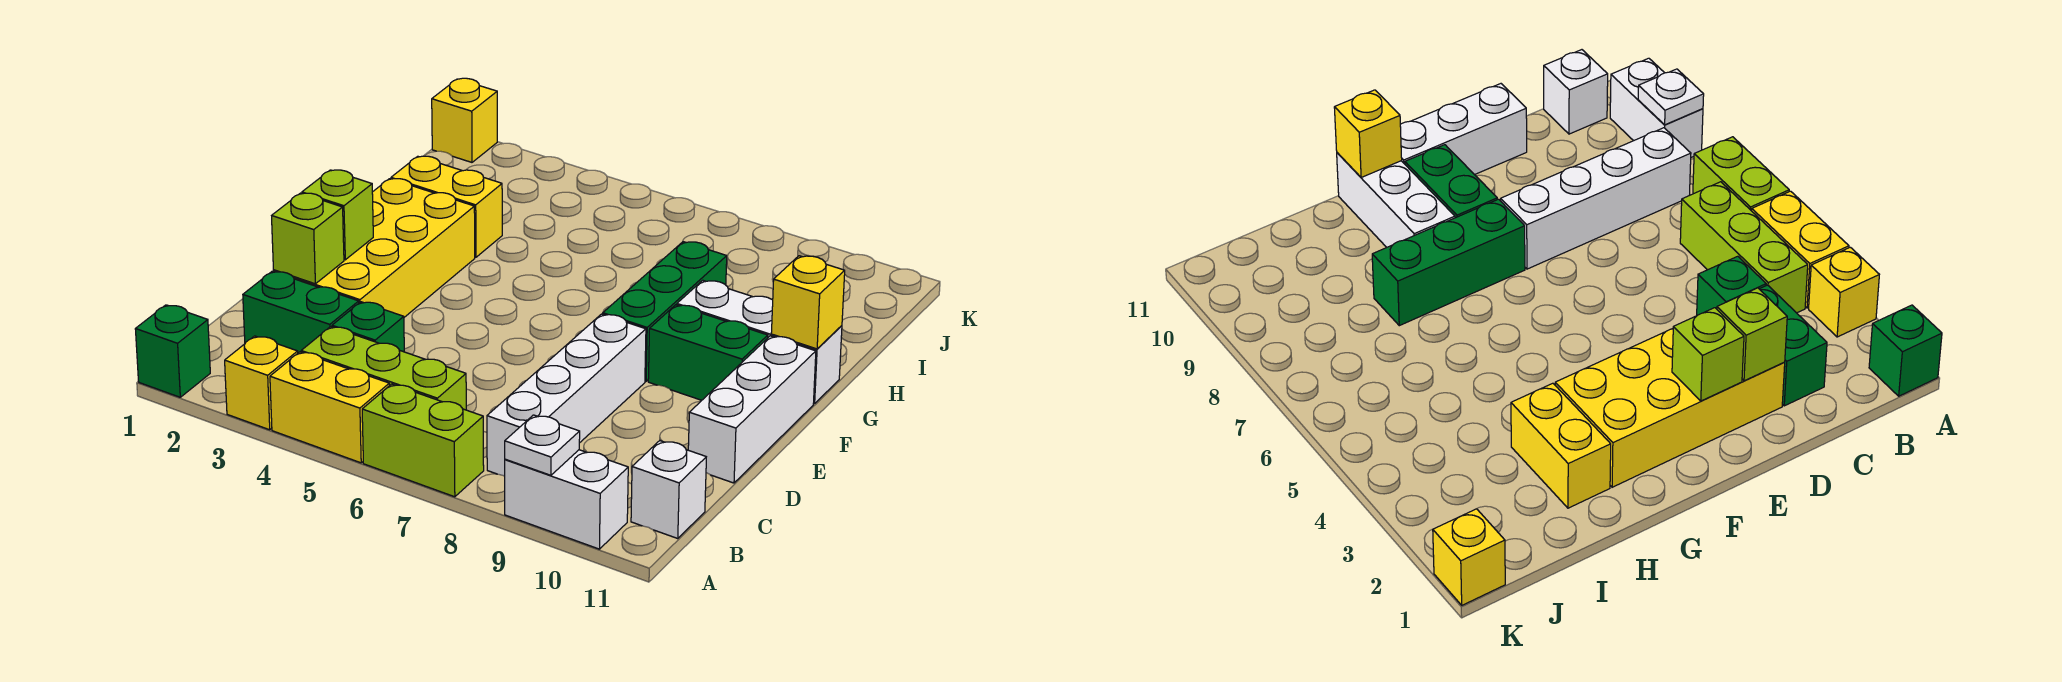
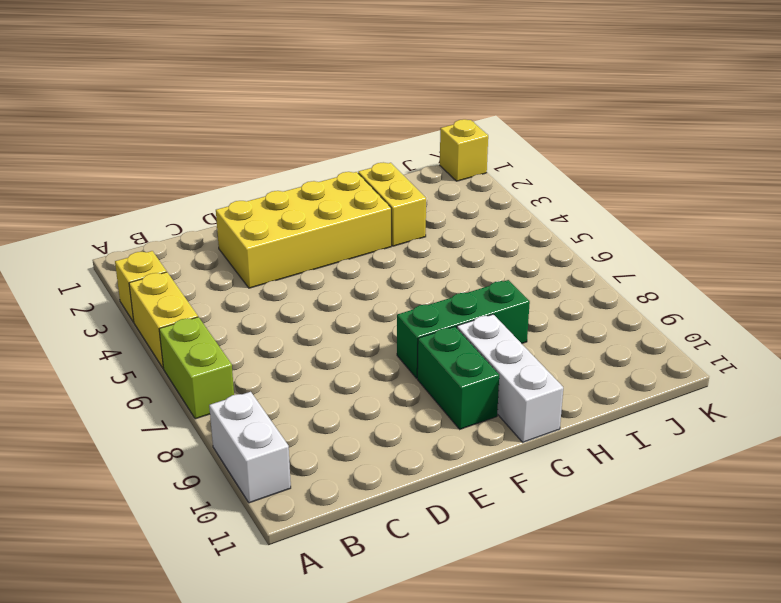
none -> green 1x1 brick [135,305,210,397]
none -> lime 1x3 brick [301,327,466,410]
none -> white 1x4 brick [487,314,646,476]

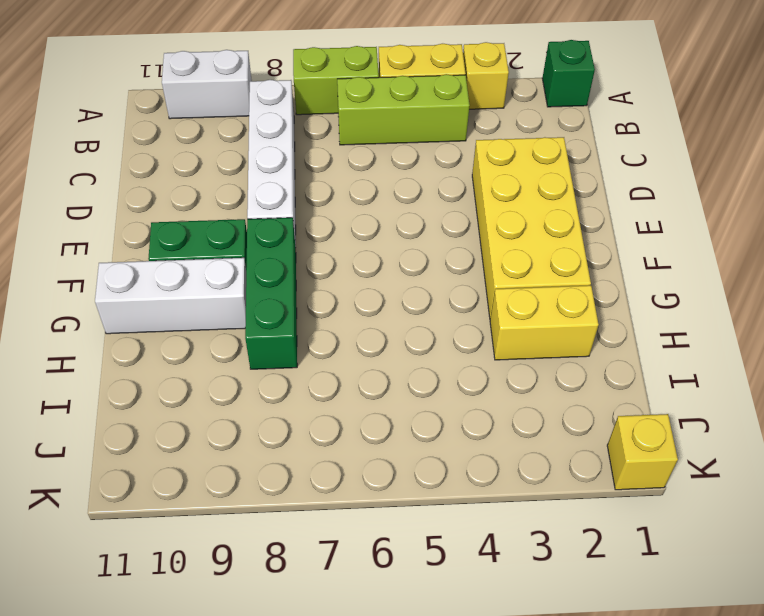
none -> white 1x1 brick [631,441,706,538]
none -> green 1x2 brick [243,271,359,353]
none -> green 1x1 brick [332,302,404,352]

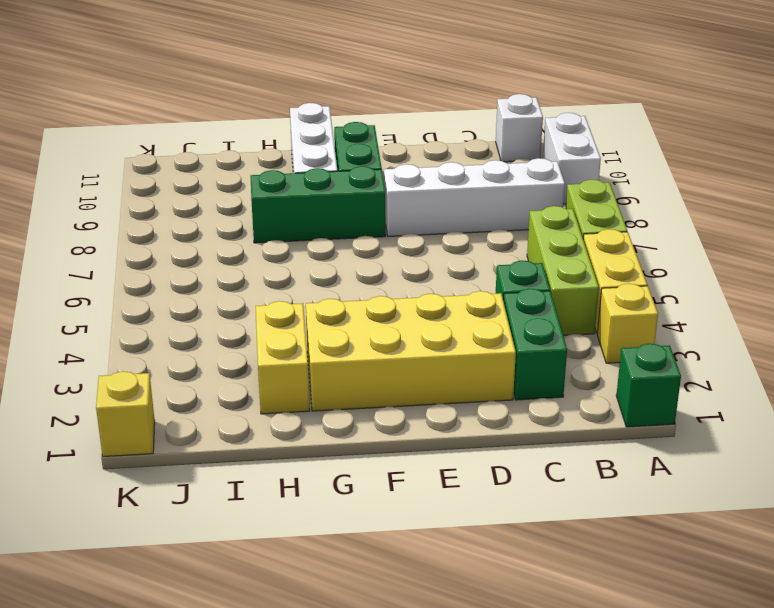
none -> white 1x3 brick [688,336,816,483]
none -> white 1x1 plate [505,415,580,475]
none -> lime 1x1 brick [272,193,344,284]

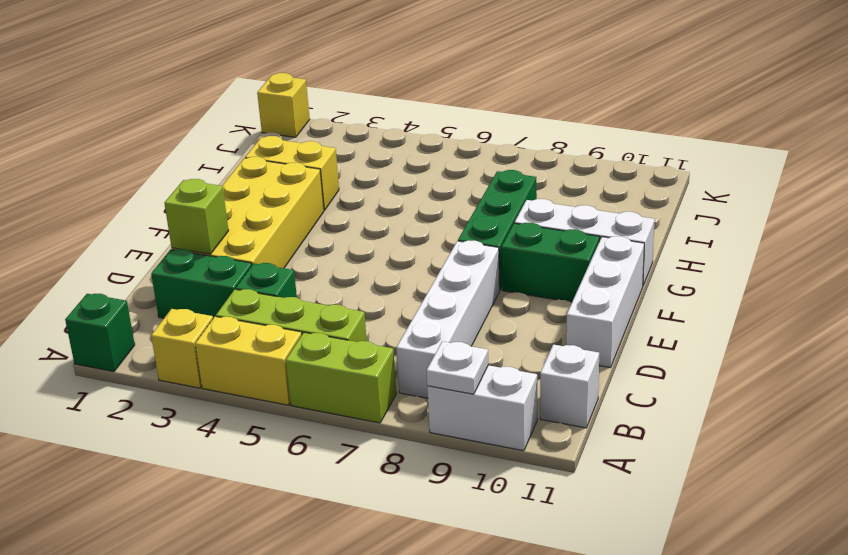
none -> lime 1x1 brick [302,170,373,260]
none -> yellow 1x1 brick [771,256,845,349]

